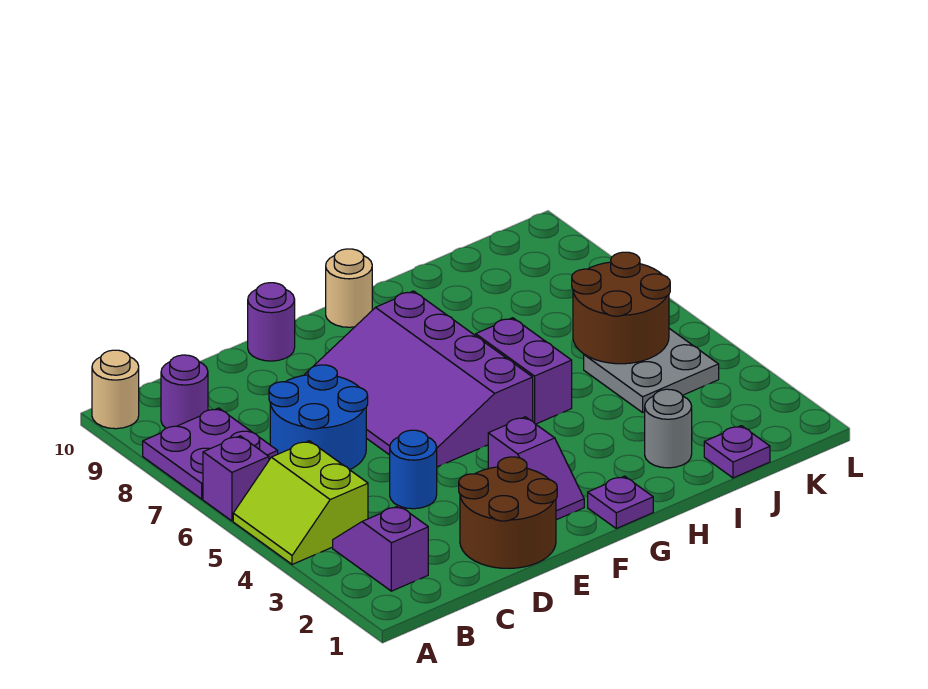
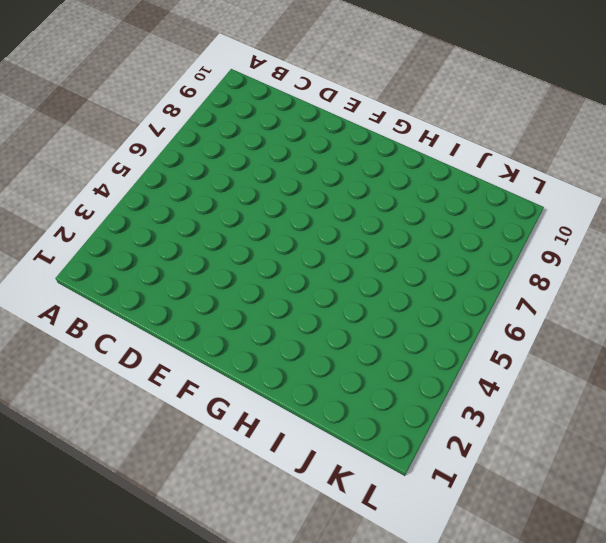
none -> lime 2x2 slope [233,441,368,564]
none -> purple 1x1 brick [203,436,269,521]
none -> purple 2x2 plate [143,408,278,499]

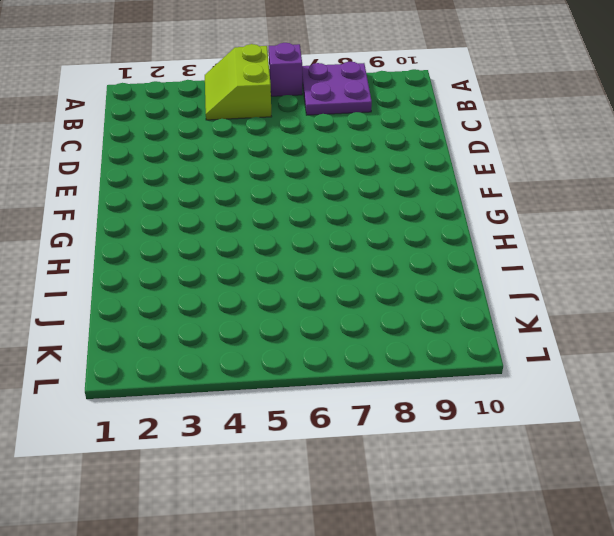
lime 2x2 slope [205,44,272,120] -> lime 2x2 slope turned to [233,441,368,564]
none -> tan 1x1 round brick [92,350,139,429]
none -> purple 1x2 slope [333,506,428,591]
none -> purple 1x1 round brick [161,355,208,428]

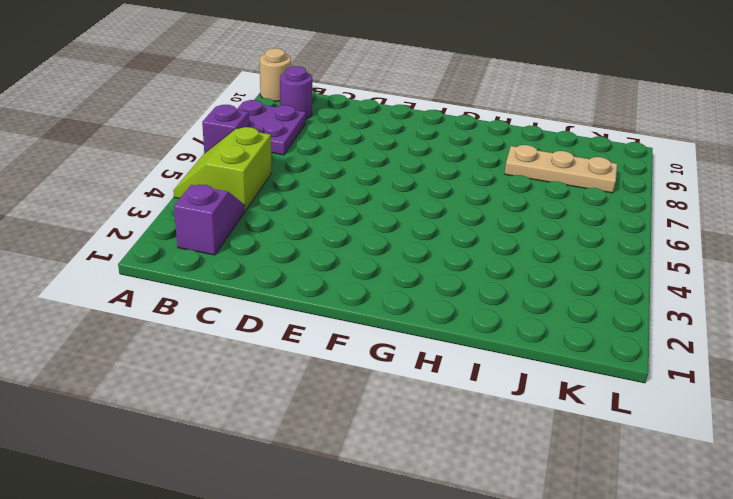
tan 1x3 plate [504,145,617,193] -> none
none -> blue 2x2 round brick [269,365,368,470]
none -> brown 2x2 round brick [459,457,557,569]
none -> blue 1x1 round brick [390,430,437,509]

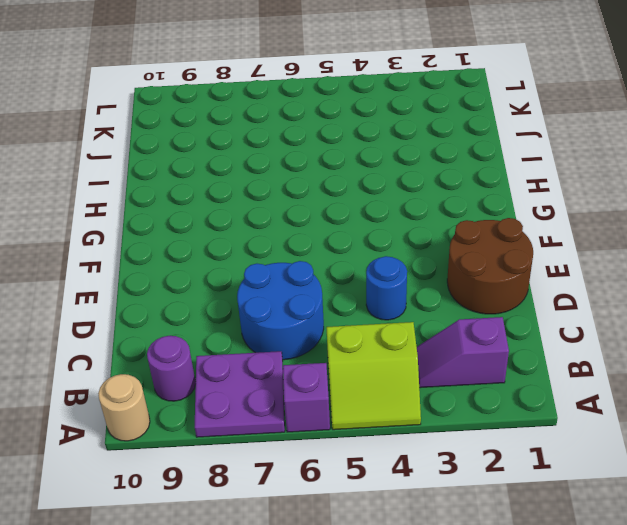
none -> purple 3x4 slope [305,291,533,467]
none -> purple 1x1 round brick [248,283,295,361]
none -> purple 1x2 slope [488,417,584,520]

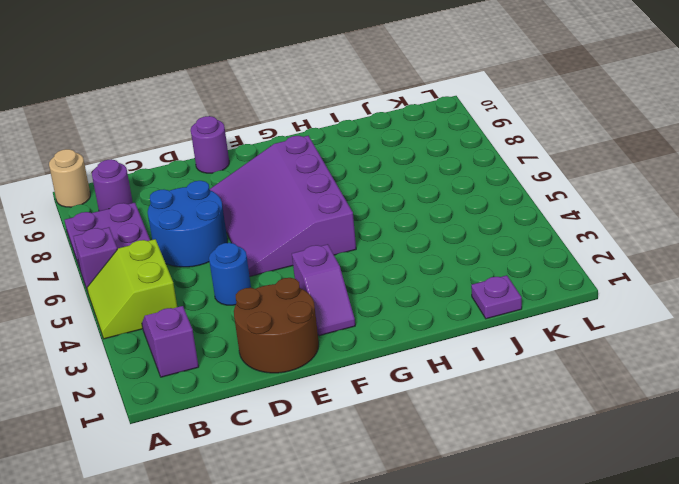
none -> purple 1x1 plate [588,476,653,528]
none -> tan 1x1 round brick [326,249,372,327]
none -> purple 1x2 brick [476,318,572,424]

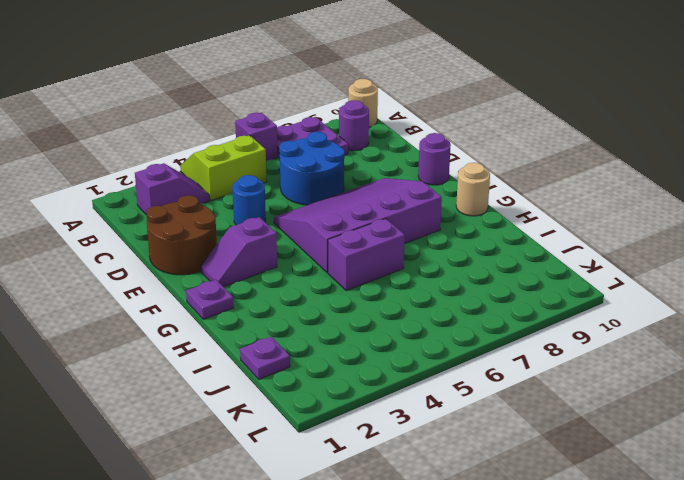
none -> grey 1x1 round brick [645,389,692,468]
none -> grey 2x2 plate [584,329,719,412]
none -> brown 2x2 round brick [572,252,670,364]

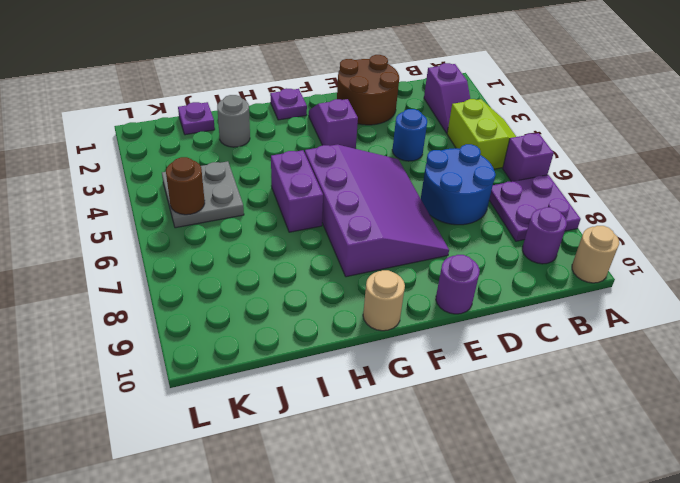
brown 1x1 round brick [166,157,205,215] -> brown 2x2 round brick [572,252,670,364]

